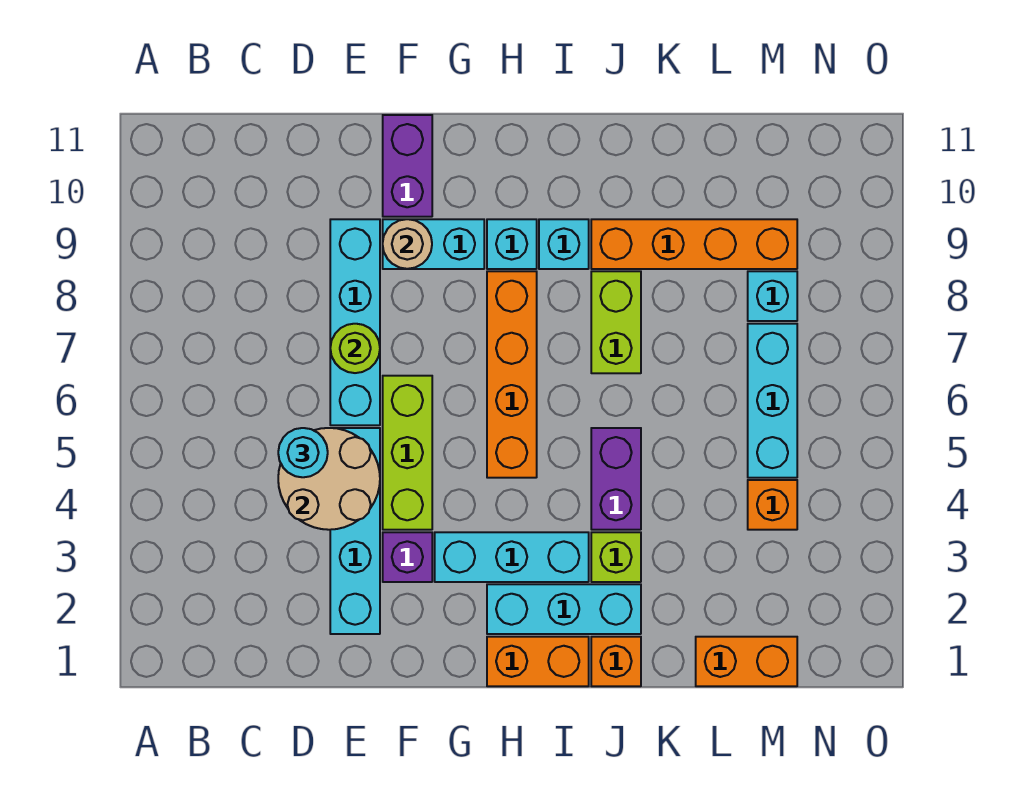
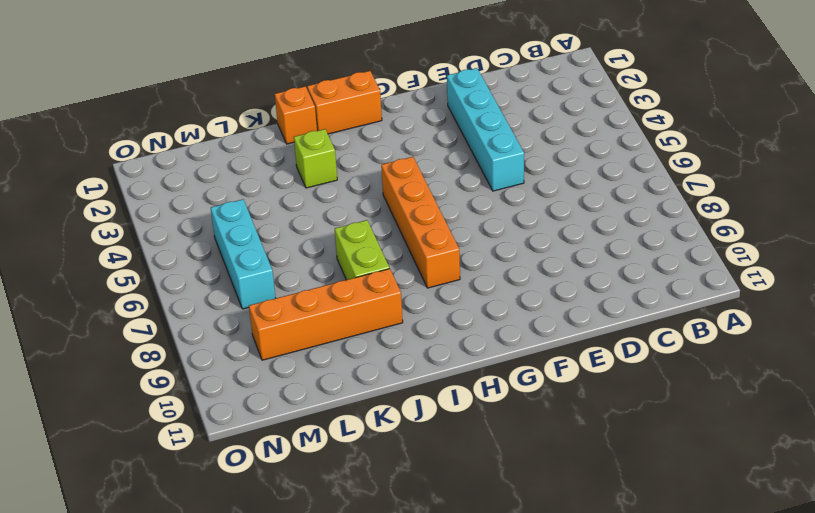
none -> cyan 1x4 brick [330,219,380,425]
none -> purple 1x1 brick [383,532,432,582]
none -> lime 1x3 brick [383,376,432,530]

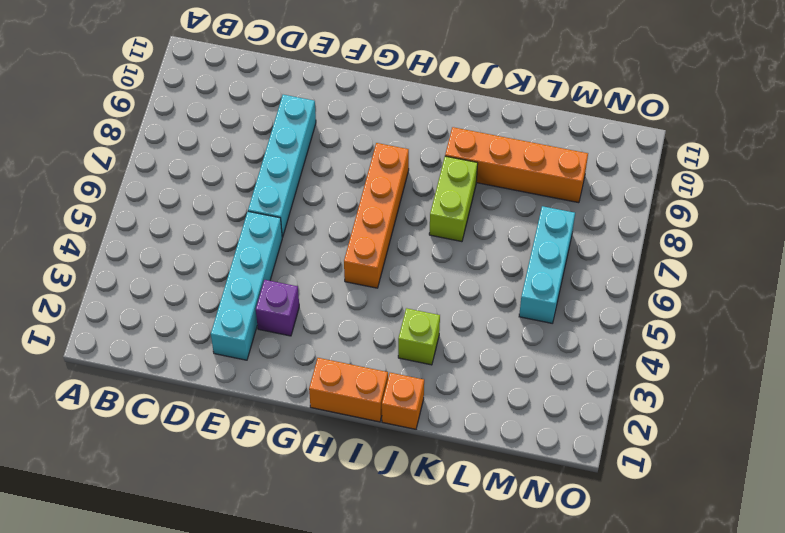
none -> lime 1x3 brick [383,376,432,530]
none -> cyan 1x2 brick [383,219,484,269]
none -> purple 1x2 brick [383,115,432,217]

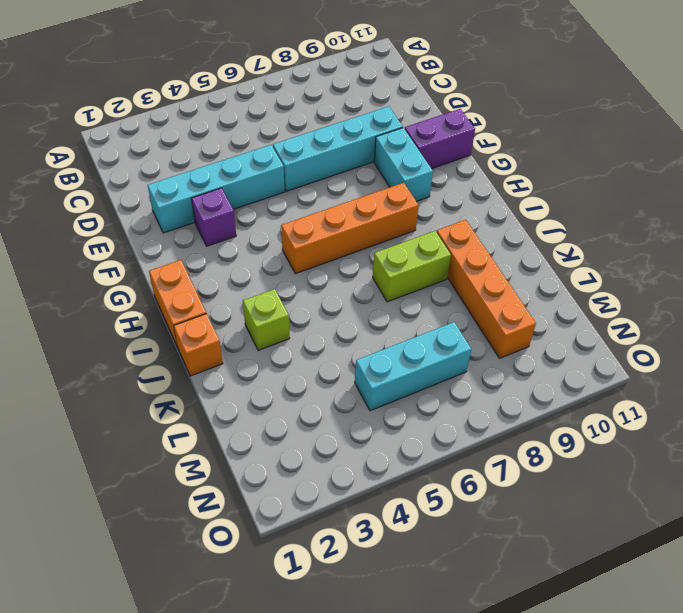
none -> lime 1x3 brick [383,376,432,530]
none -> cyan 1x3 brick [435,532,589,582]
none -> cyan 1x3 brick [487,584,641,634]

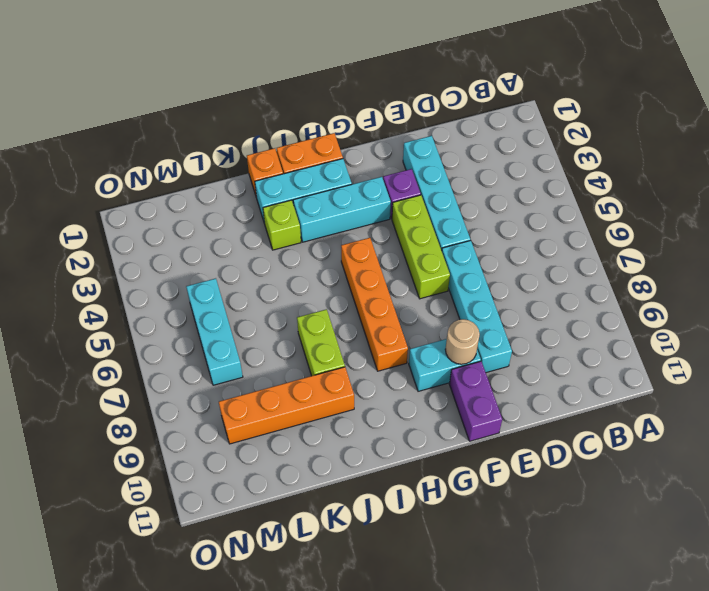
none -> cyan 1x1 brick [487,219,537,269]
none -> cyan 1x1 brick [539,219,589,269]
none -> purple 1x2 brick [591,428,641,530]

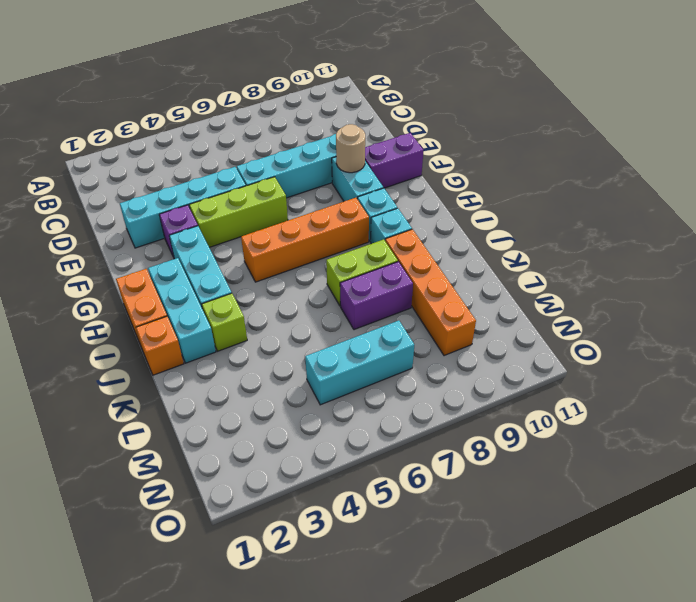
purple 1x2 brick [340,262,413,330] -> purple 1x2 brick moved to [591,428,641,530]
none -> orange 1x2 brick [696,637,797,686]
none -> orange 1x1 brick [748,480,797,530]
none -> cyan 1x1 brick [748,271,797,321]

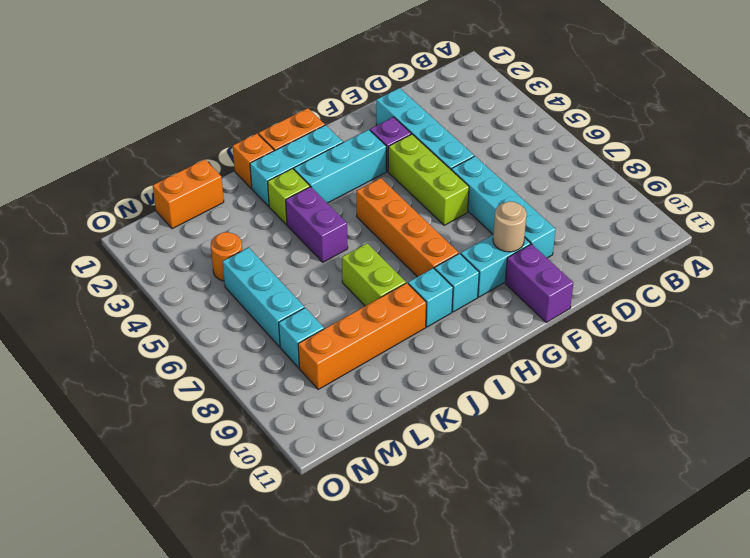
orange 1x1 round brick [211,232,242,281] -> orange 1x1 brick [748,480,797,530]
none -> tan 2x2 round brick [278,428,380,530]
none -> lime 1x1 round brick [330,324,380,373]
none -> cyan 1x1 round brick [278,428,328,477]

